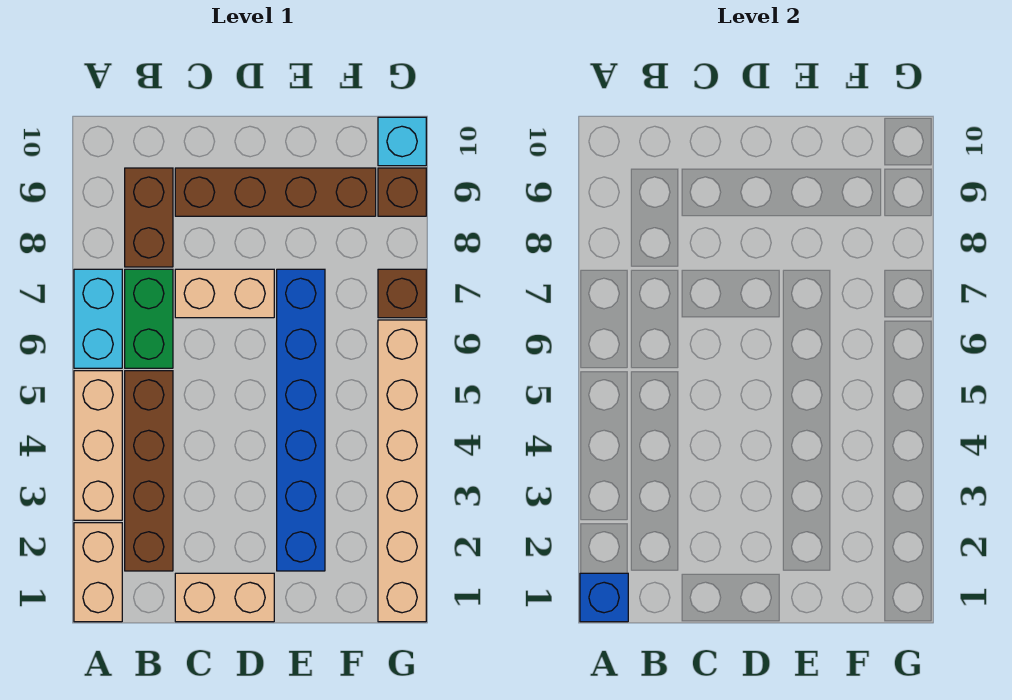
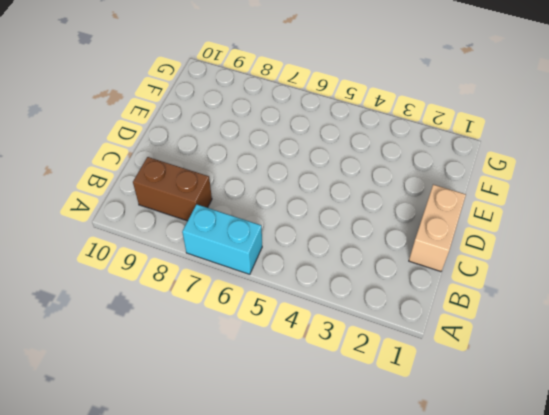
none -> tan 1x2 brick [74,523,122,622]
none -> tan 1x3 brick [74,371,122,520]
none -> brown 1x4 brick [125,371,173,571]

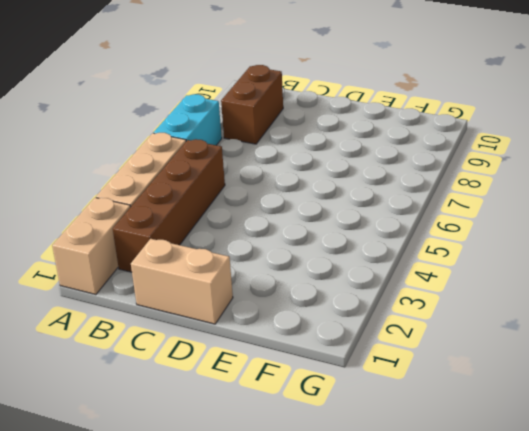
none -> green 1x2 brick [125,269,173,368]
none -> tan 1x2 brick [175,269,274,318]
none -> brown 1x4 brick [175,168,376,216]

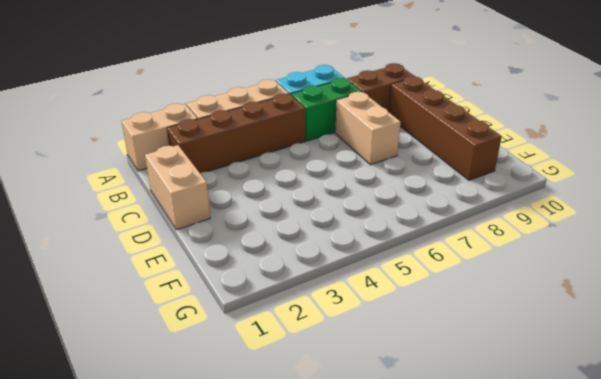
none -> blue 1x6 brick [277,269,325,571]
none -> tan 1x6 brick [378,320,426,622]
none -> brown 1x1 brick [378,269,426,318]

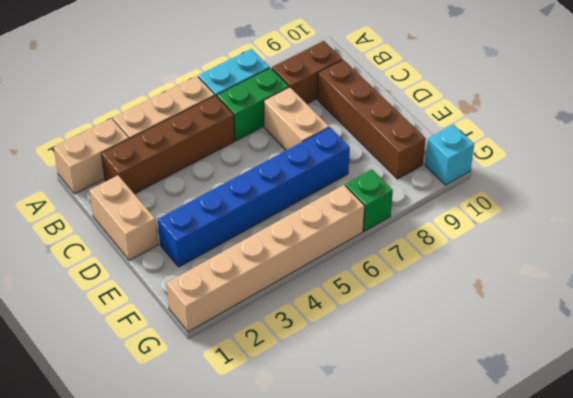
green 1x1 brick [345,170,393,231] -> brown 1x1 brick [378,269,426,318]
none -> brown 1x1 brick [378,168,426,216]
none -> blue 1x1 brick [580,573,628,622]

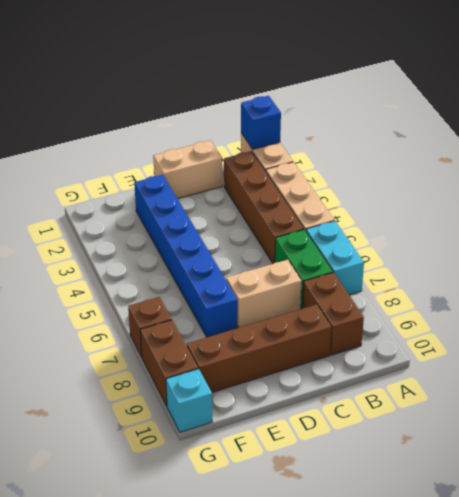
brown 1x2 brick [140,320,198,406] -> brown 1x1 brick [378,168,426,216]
none -> tan 1x6 brick [378,320,426,622]

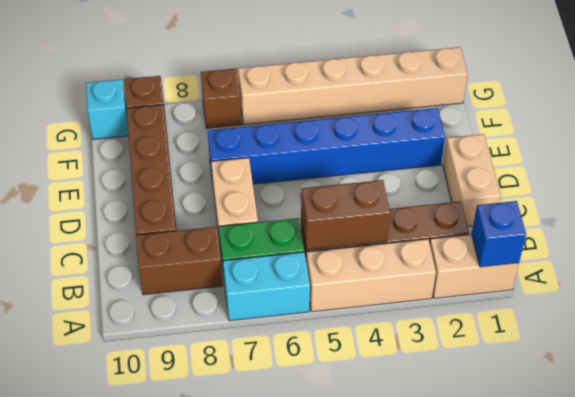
brown 1x2 brick [301,180,390,250] -> none

